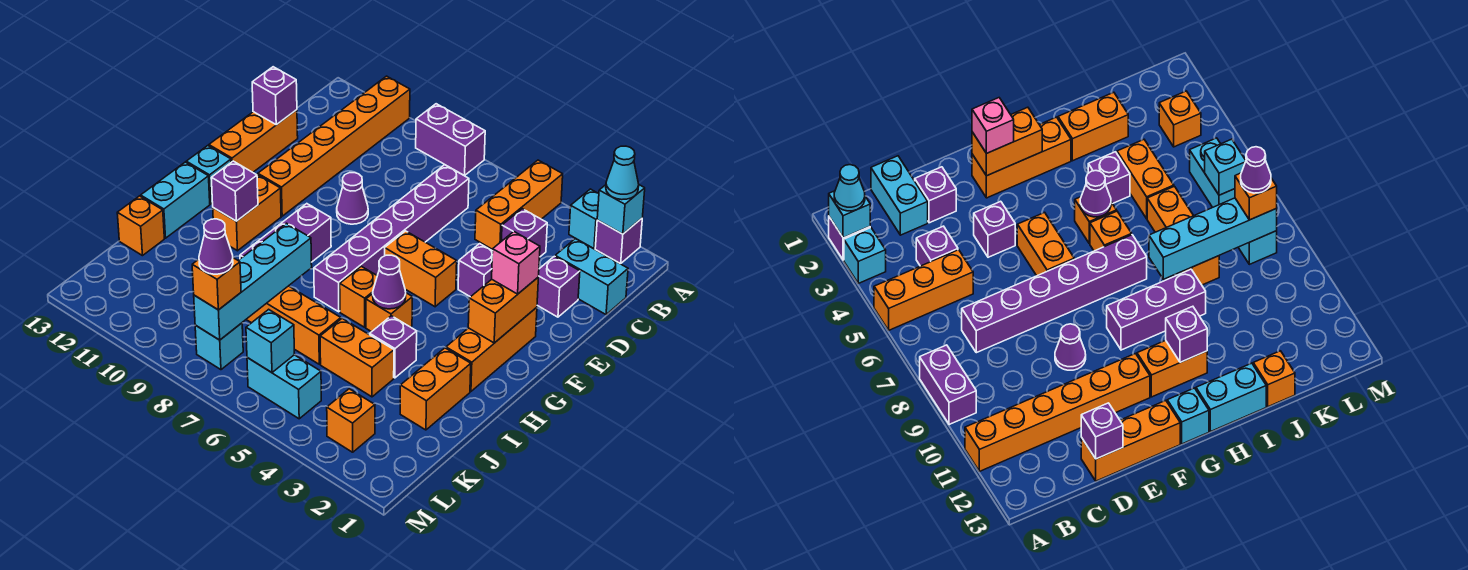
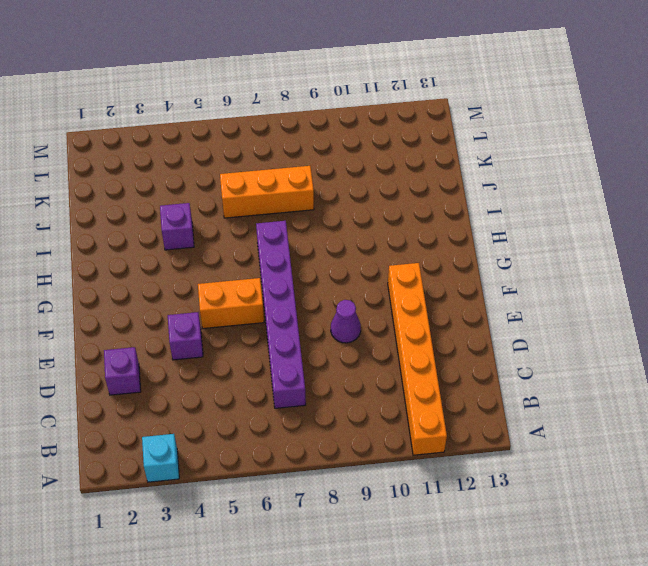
none -> purple 1x1 brick [595,218,642,264]
none -> orange 1x3 brick [475,160,563,250]
none -> purple 1x2 brick [416,104,485,176]
none -> cyan 1x2 brick [555,239,628,315]

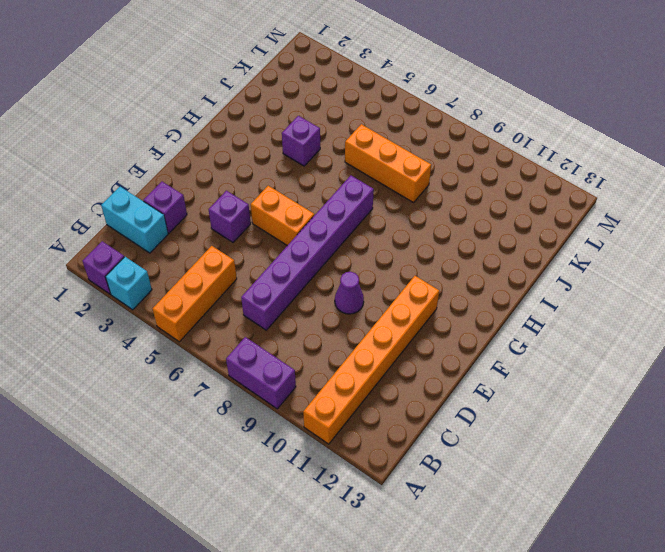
none -> purple 1x1 brick [501,209,547,257]
none -> orange 1x3 brick [209,110,298,172]
none -> orange 1x3 brick [446,307,537,391]
none -> purple 1x3 brick [240,204,331,262]

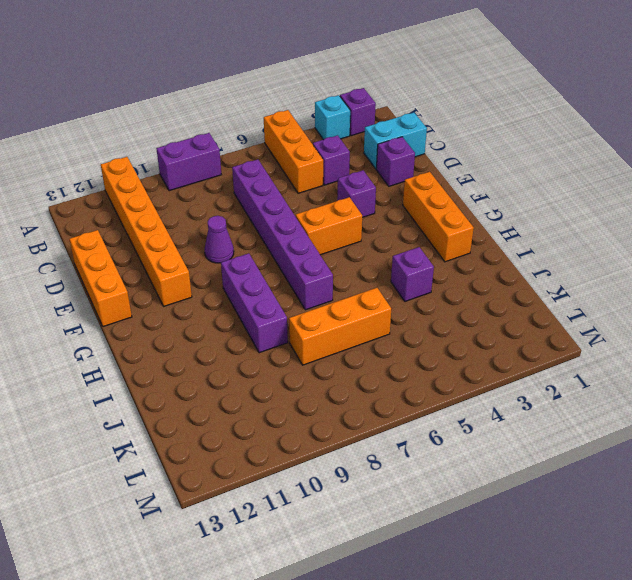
none -> orange 1x2 brick [213,174,281,251]
none -> cyan 1x1 brick [186,146,231,204]
none -> orange 1x1 brick [366,293,412,332]
none -> orange 1x1 brick [340,266,377,327]

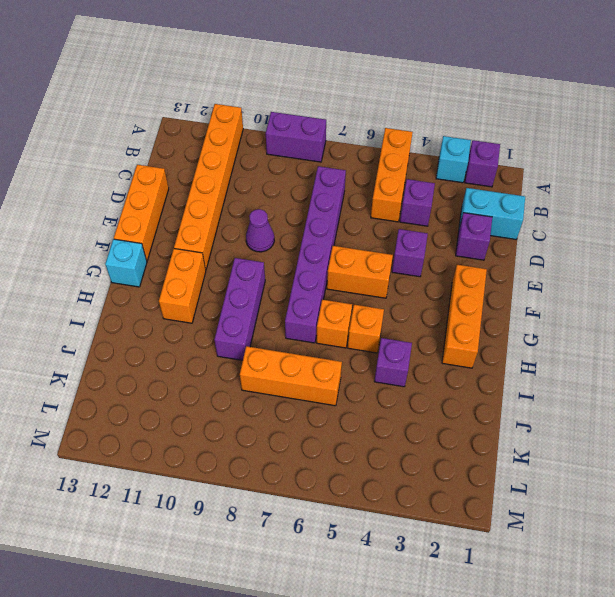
none -> cyan 1x2 brick [141,162,210,238]
none -> orange 1x2 brick [400,348,471,430]
none -> orange 1x2 brick [320,319,394,397]
none -> orange 1x1 brick [117,196,164,256]

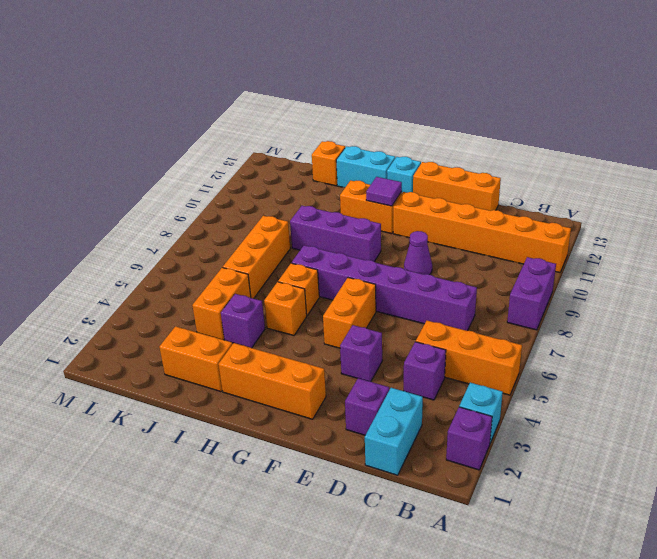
purple 1x1 tile [366,177,402,206] -> none
none -> orange 1x1 brick [327,389,375,452]
none -> cyan 1x2 brick [247,355,321,419]
none -> cyan 1x1 brick [195,323,243,370]
none -> cyan 1x1 brick [597,185,645,234]

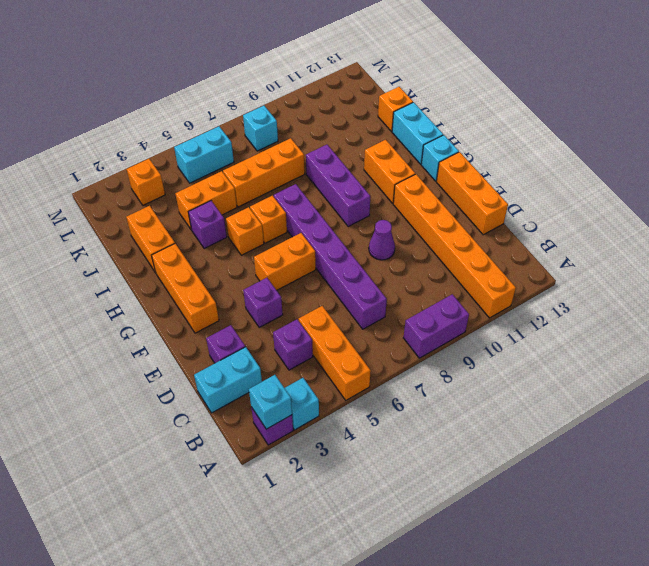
none -> purple 1x1 brick [252,67,297,125]
none -> orange 1x2 brick [468,277,539,343]
none -> purple 1x1 cone [373,255,406,309]
none -> purple 1x1 brick [211,161,258,221]

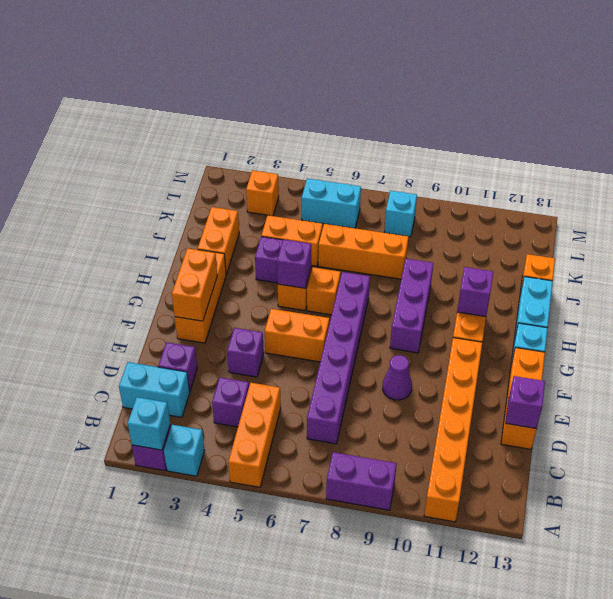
purple 1x1 brick [277,239,311,288] -> purple 1x1 cone [373,255,406,309]
none -> cyan 1x4 brick [194,223,312,340]
none -> cyan 1x1 brick [246,309,295,373]
none -> cyan 1x1 cone [606,146,639,200]
none -> pink 1x1 brick [492,232,540,294]

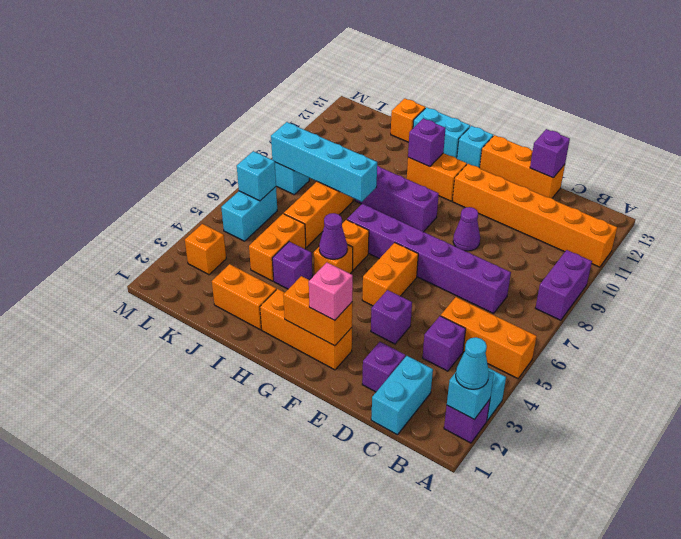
none -> orange 1x1 brick [192,258,241,310]
none -> purple 1x1 cone [199,219,233,274]

